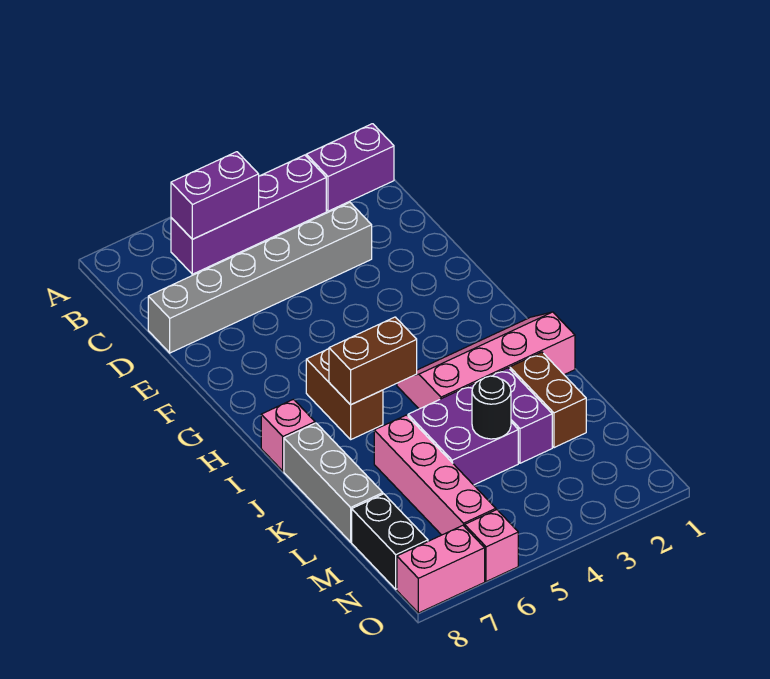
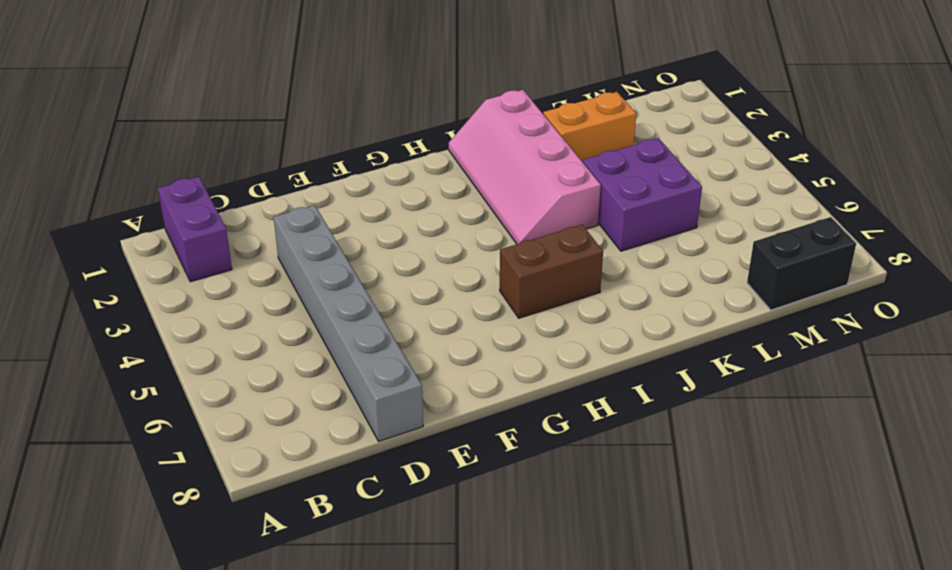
orange 1x2 brick [543,92,636,162] -> brown 1x2 brick [510,352,586,448]
none -> purple 1x4 brick [171,155,326,274]
none -> pink 1x1 brick [261,399,315,471]
none -> grey 1x3 brick [284,423,383,542]

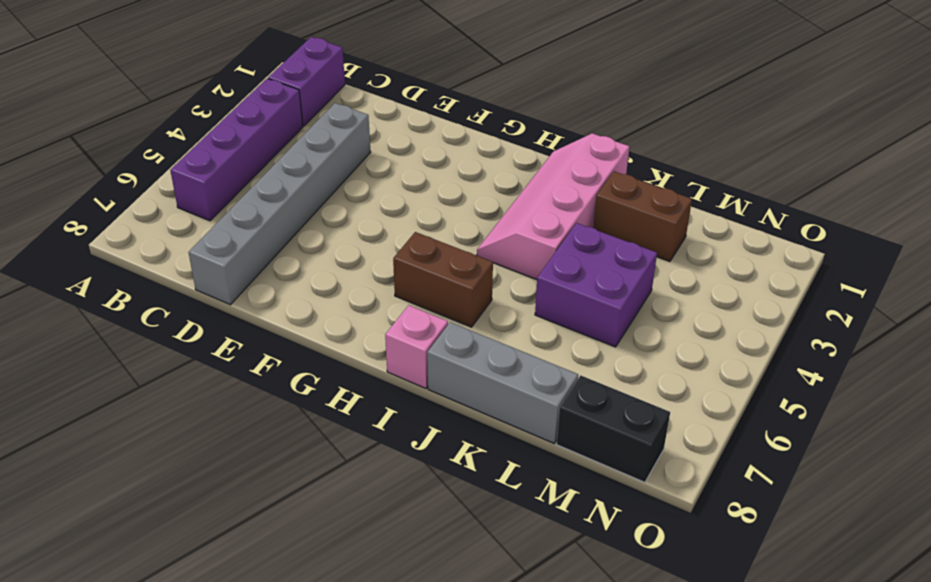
none -> purple 1x2 brick [491,368,552,463]
none -> pink 1x4 brick [374,415,496,535]
none -> pink 1x1 brick [465,510,518,582]

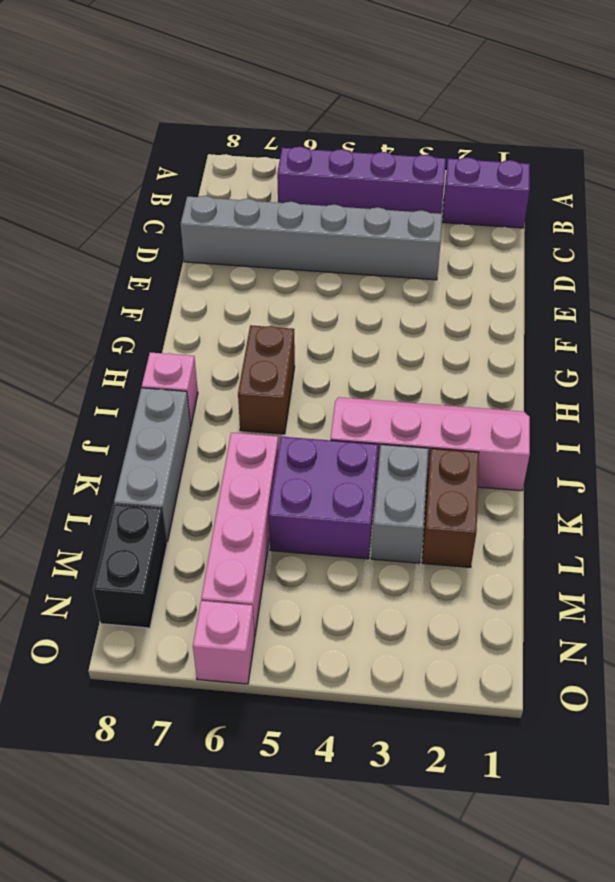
grey 1x2 brick [371,444,428,563] -> purple 1x2 brick [491,368,552,463]
none -> pink 1x2 brick [397,525,485,613]
none -> purple 1x2 brick [171,152,259,239]
none -> brown 1x2 brick [329,317,417,405]

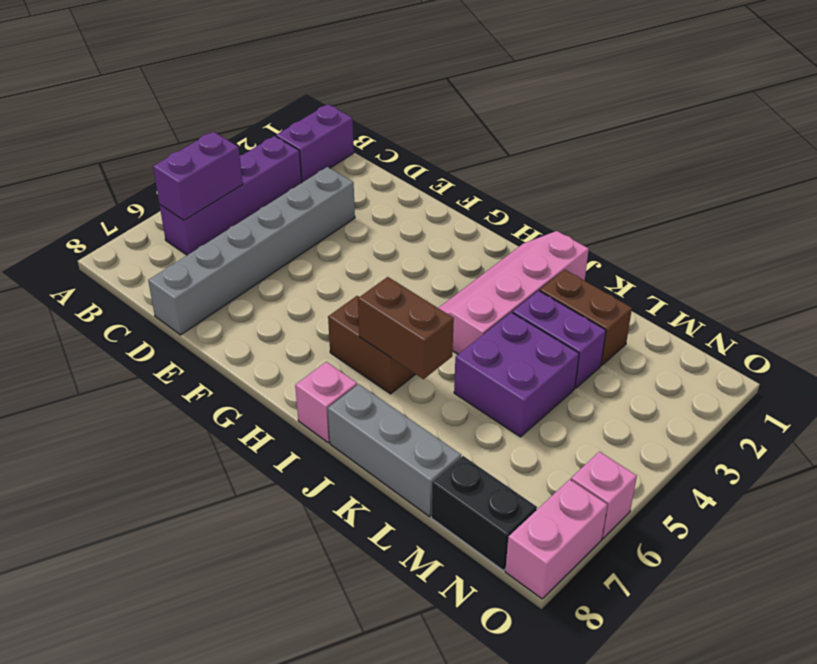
brown 1x2 brick [358,277,454,379] -> brown 1x2 brick turned to [329,317,417,405]
none -> pink 1x4 brick [374,415,496,535]
none -> black 1x1 round brick [472,376,511,439]

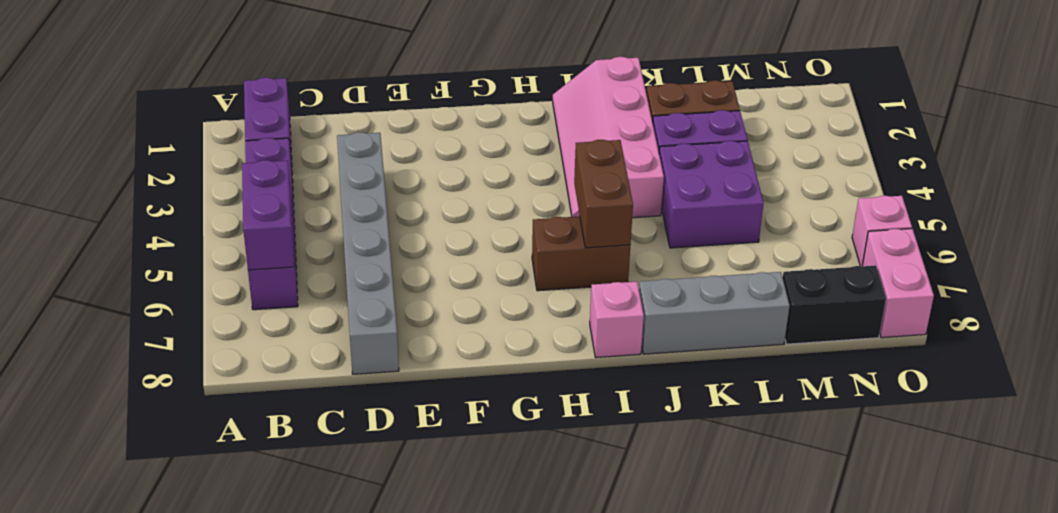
none -> pink 1x4 brick [374,415,496,535]
none -> black 1x1 round brick [472,376,511,439]

